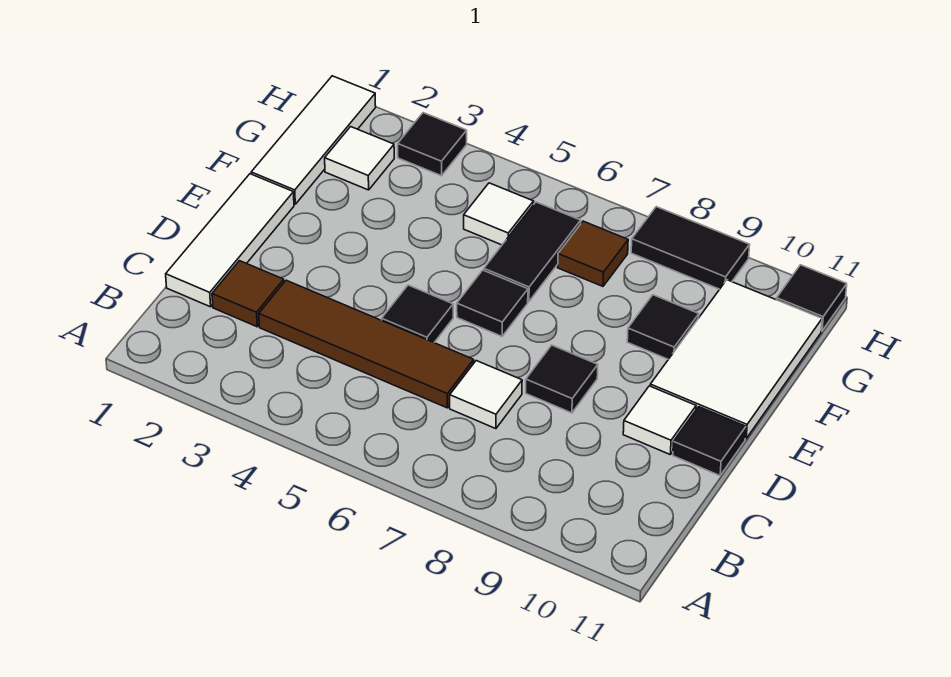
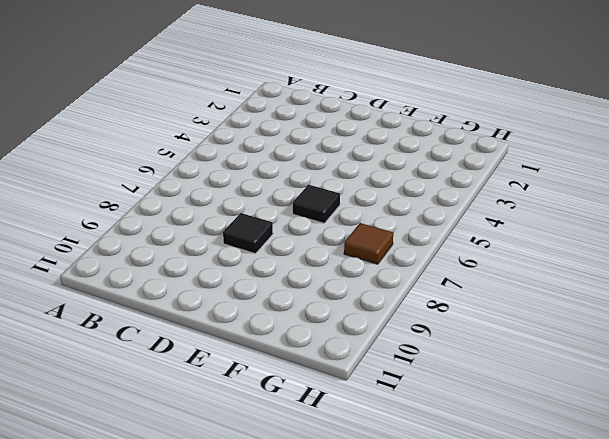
none -> white 1x3 tile [166,174,294,307]
none -> brown 1x1 tile [212,261,284,327]
none -> brown 1x4 tile [259,280,474,408]

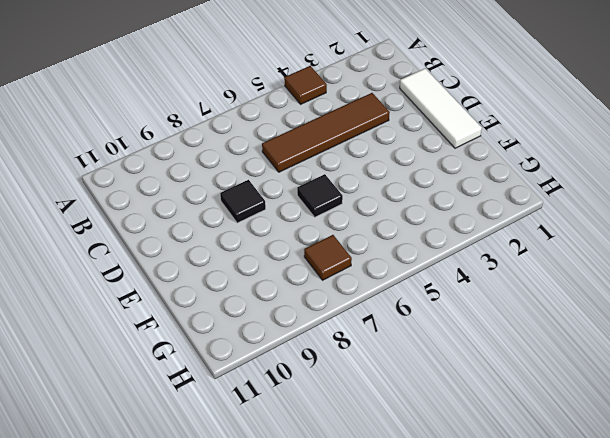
brown 1x1 tile [284,66,327,104] -> brown 1x1 tile moved to [212,261,284,327]
none -> white 1x1 tile [450,361,522,429]
none -> black 1x1 tile [382,285,453,342]
none -> white 1x1 tile [623,386,696,454]

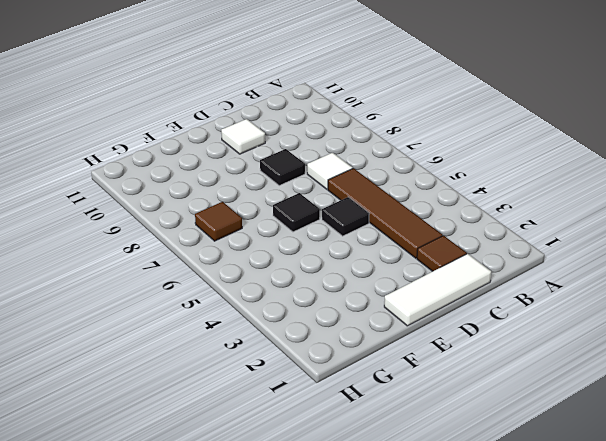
none -> black 1x1 tile [673,407,746,476]
none -> white 2x3 tile [650,280,822,439]
none -> white 1x3 tile [251,76,376,204]

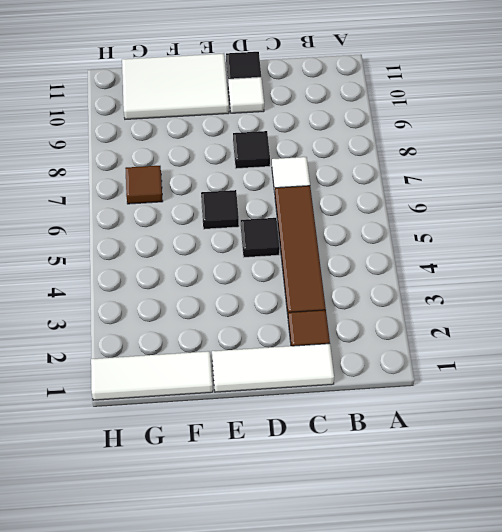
none -> black 1x2 tile [484,202,581,301]
none -> black 1x1 tile [627,295,699,359]
none -> white 1x1 tile [325,127,394,190]

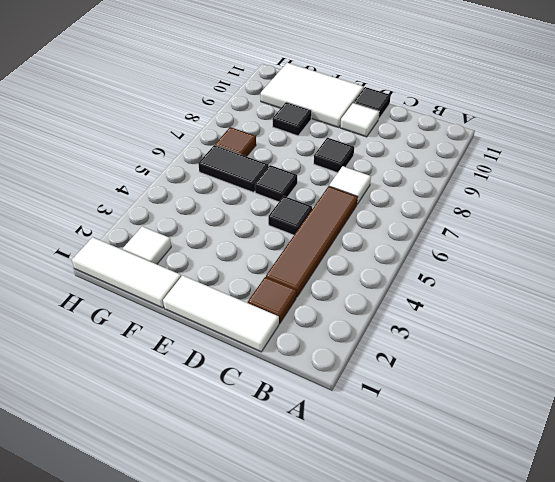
none -> white 1x1 tile [464,183,534,245]
none -> black 1x1 tile [398,113,467,176]
none -> black 1x2 tile [631,207,750,289]

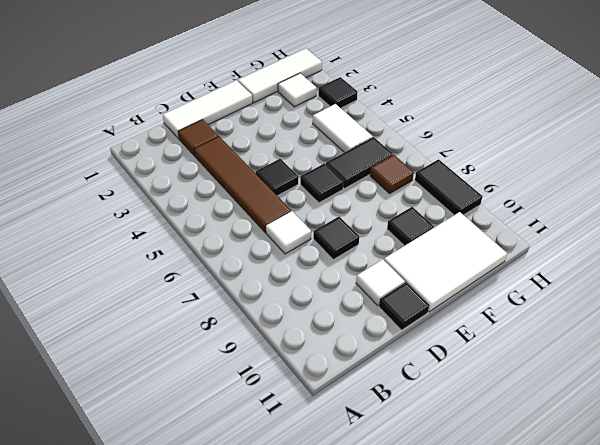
white 1x2 tile [313,104,373,153] -> white 1x1 tile [464,183,534,245]
none -> black 1x1 tile [777,265,847,331]

